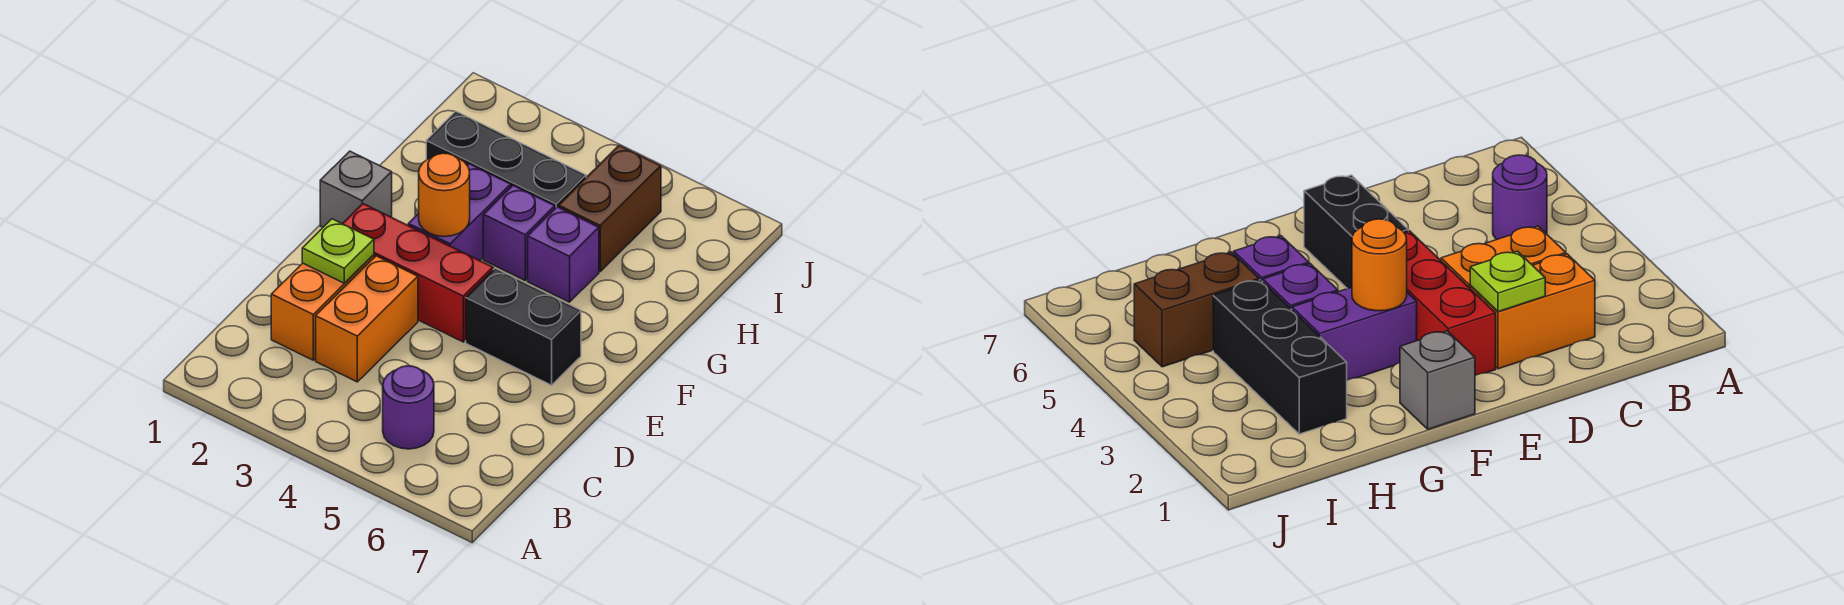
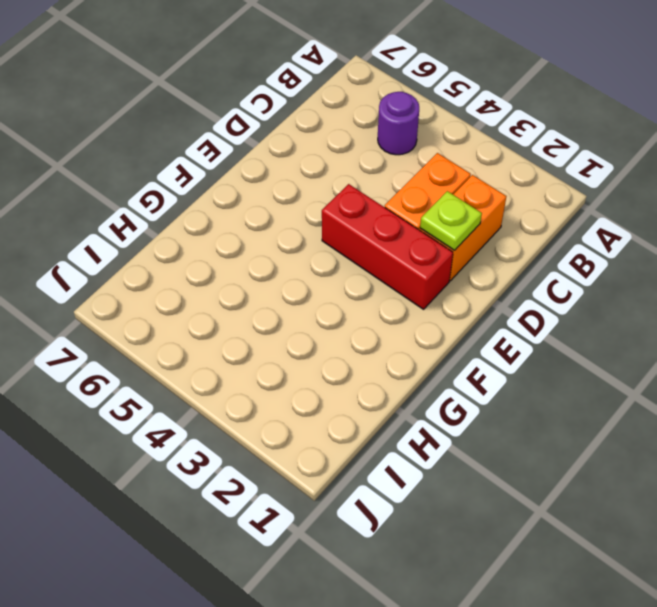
none -> black 1x2 brick [466,268,581,385]
none -> grey 1x1 brick [320,151,392,227]
none -> purple 1x2 brick [408,164,511,261]

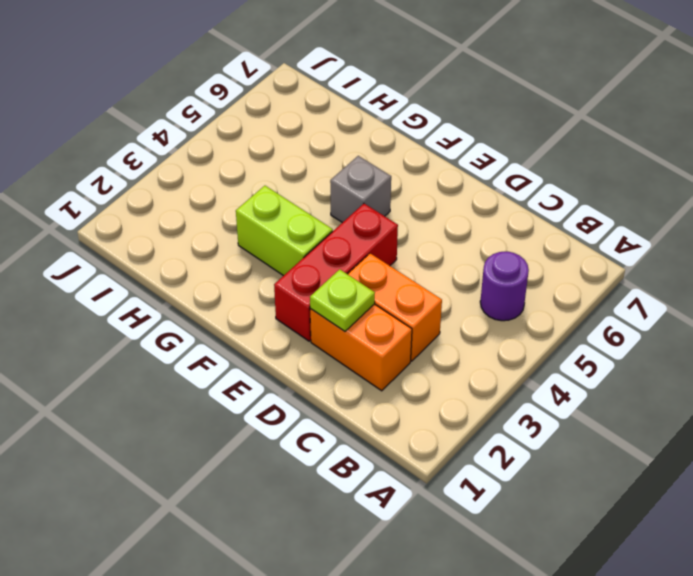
lime 1x2 brick [236,186,333,276] -> purple 1x2 brick [408,164,511,261]
grey 1x1 brick [330,156,391,223] -> grey 1x1 brick moved to [320,151,392,227]
none -> black 1x2 brick [466,268,581,385]
none -> purple 1x1 brick [483,185,555,280]
none -> purple 1x1 brick [528,207,599,302]

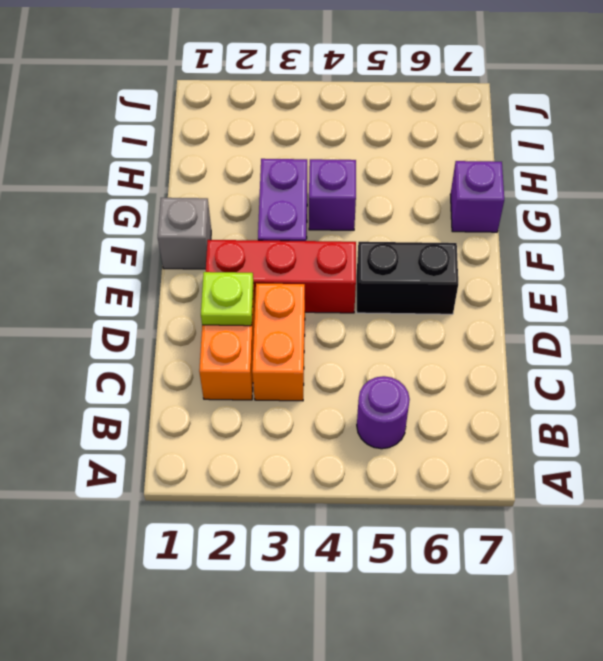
purple 1x1 brick [450,161,504,232] -> purple 1x1 brick moved to [528,207,599,302]
none -> black 1x3 brick [426,111,586,208]
none -> brown 1x2 brick [559,145,661,271]
none -> orange 1x1 round brick [419,153,470,237]

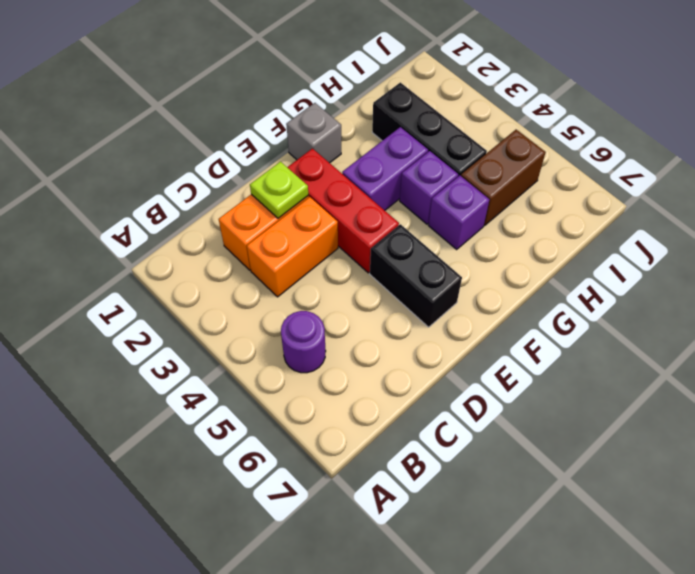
none -> orange 1x1 round brick [419,153,470,237]

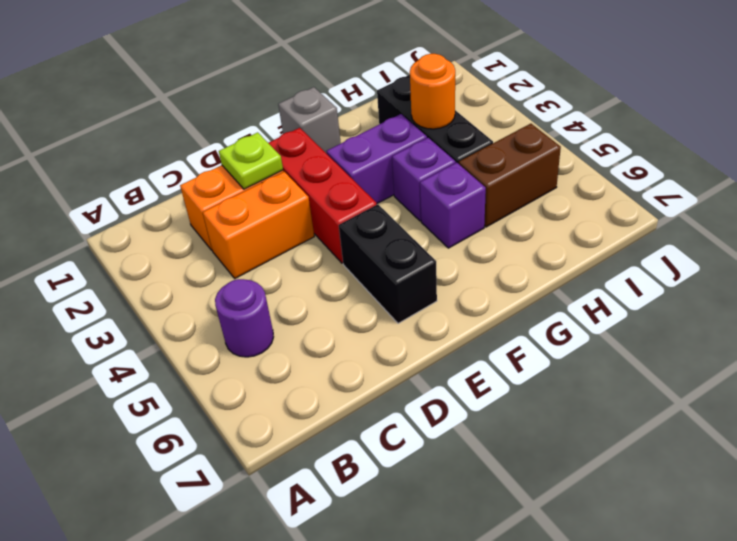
orange 1x1 round brick [410,54,455,129] -> orange 1x1 round brick moved to [419,153,470,237]

